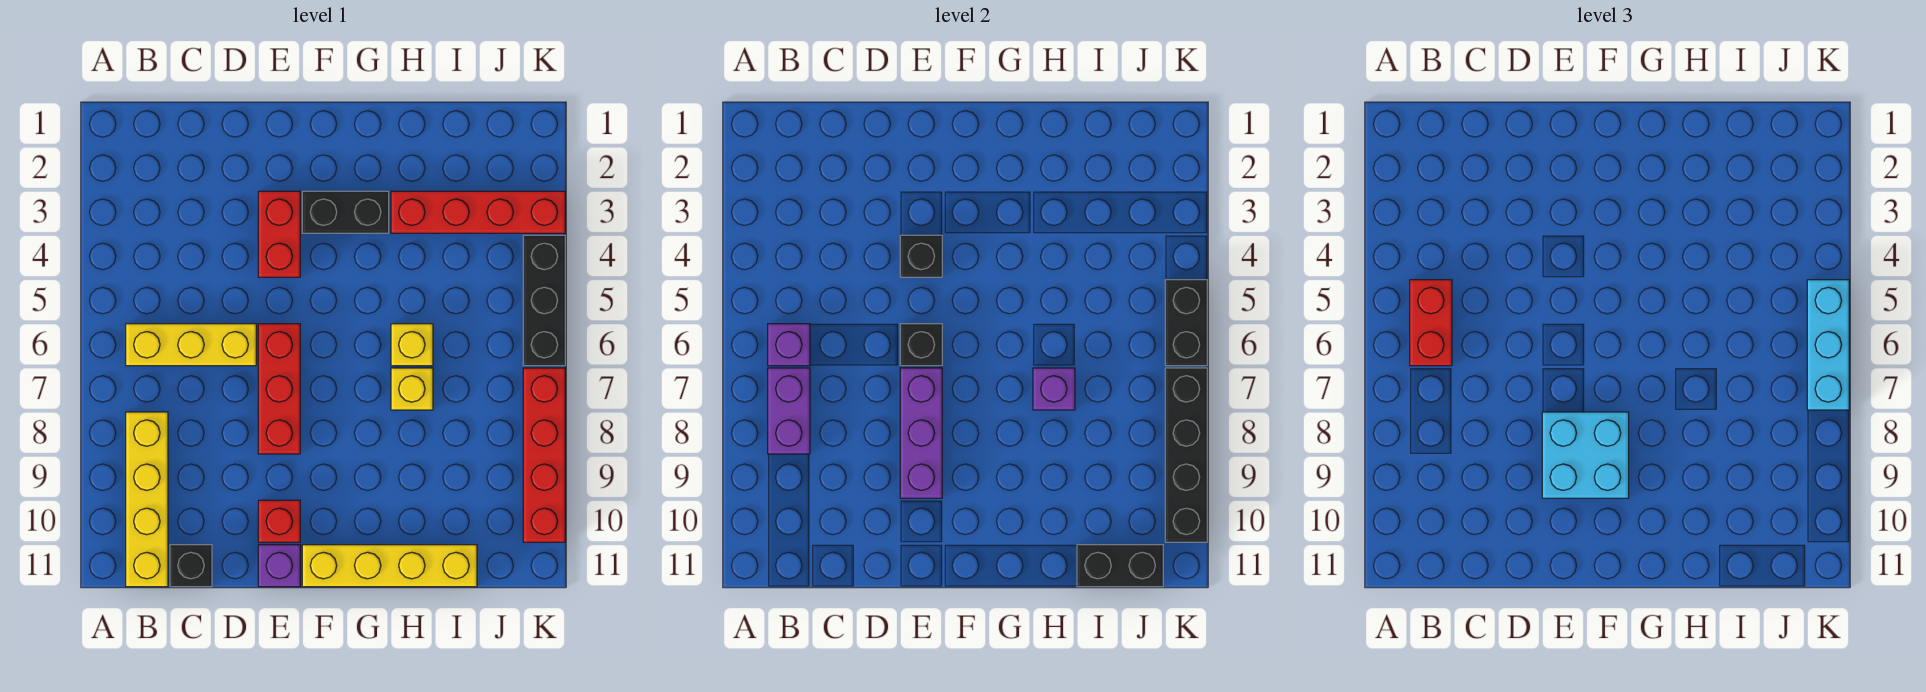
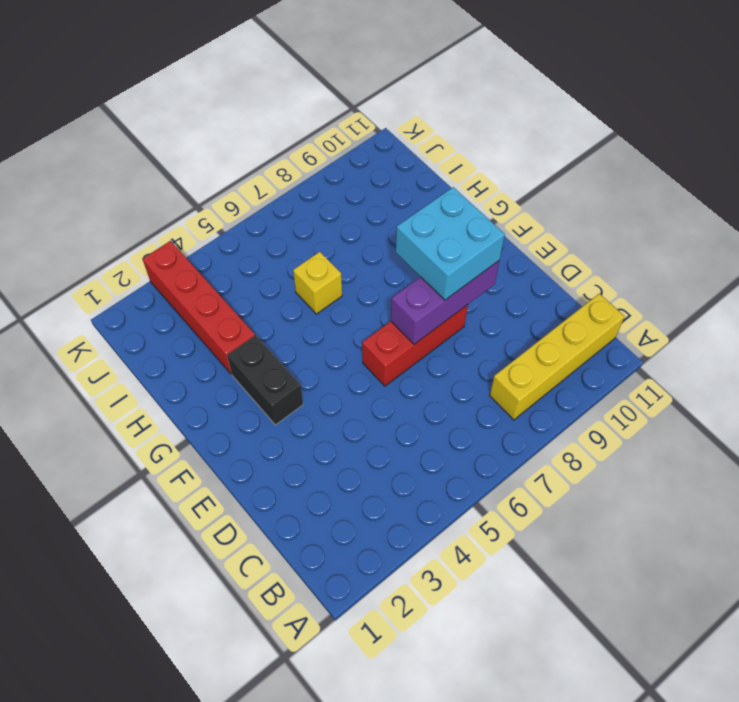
none -> yellow 1x3 brick [126,324,256,366]
none -> black 1x1 brick [170,545,212,587]
none -> red 1x2 brick [258,191,300,277]

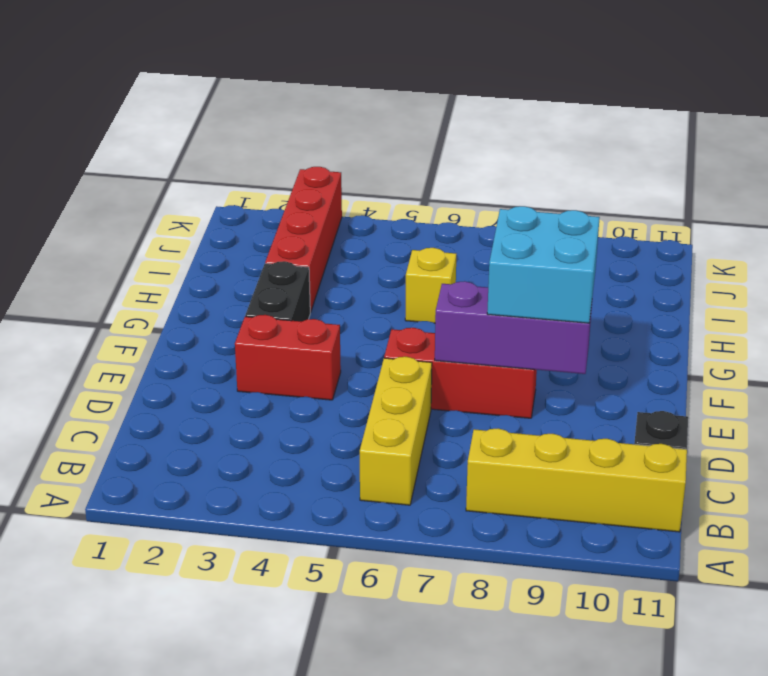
none -> red 1x1 brick [258,500,300,542]
none -> purple 1x1 brick [258,545,300,587]
none -> yellow 1x4 brick [302,545,477,587]

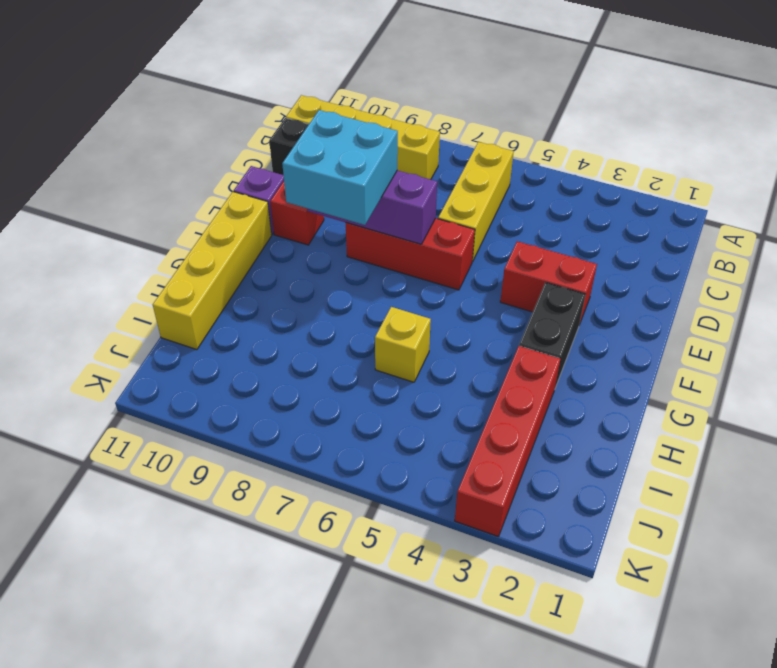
none -> yellow 1x1 brick [391,368,433,410]
none -> black 1x3 brick [523,235,565,366]
none -> red 1x4 brick [523,368,565,542]

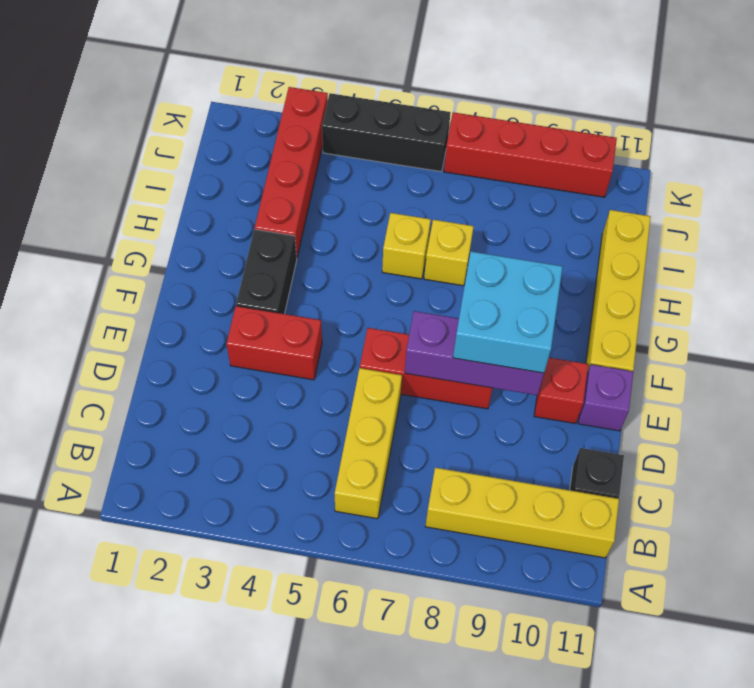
none -> purple 1x1 brick [768,324,810,366]
none -> purple 1x2 brick [768,368,810,454]
none -> black 1x1 brick [900,235,942,277]

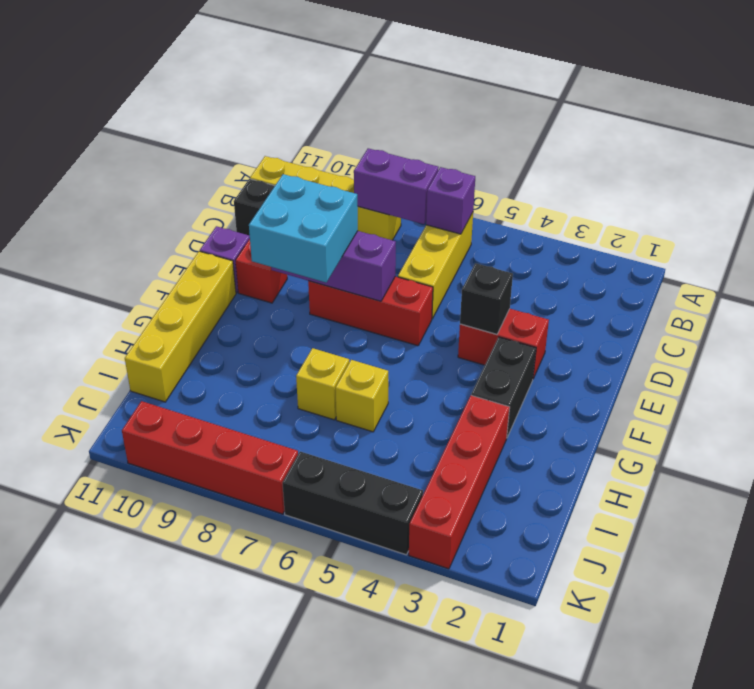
none -> black 1x1 brick [900,324,942,366]
none -> purple 1x1 brick [1033,368,1075,410]
none -> black 1x2 brick [1077,545,1163,587]

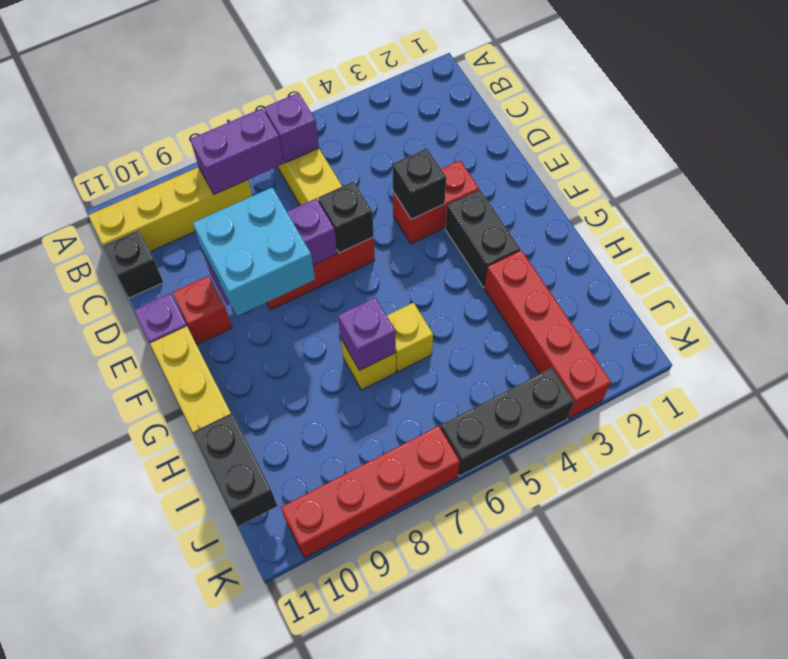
none -> black 1x2 brick [1165,280,1207,366]
none -> black 1x4 brick [1165,368,1207,542]
none -> red 1x2 brick [1410,280,1452,366]

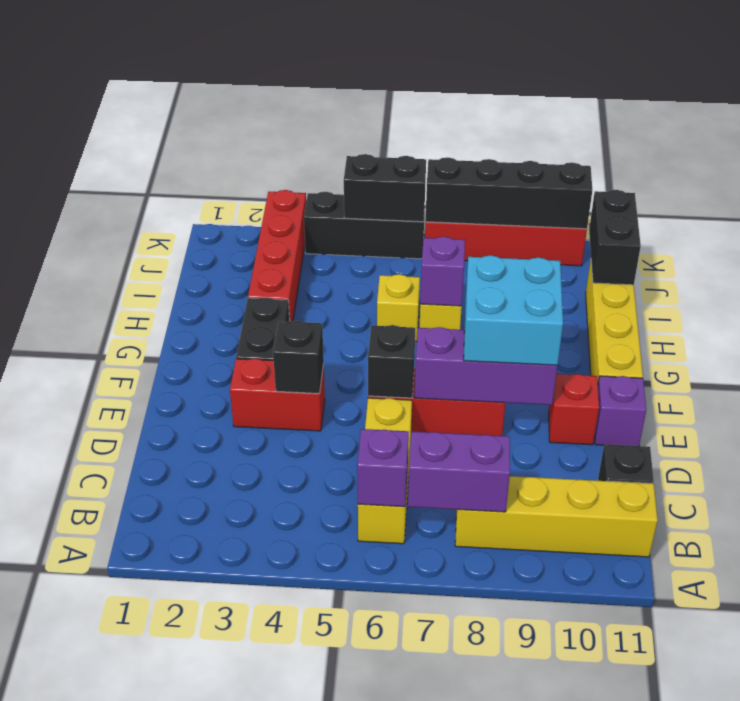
none -> red 1x2 brick [1410,280,1452,366]
none -> cyan 1x3 brick [1807,280,1849,410]

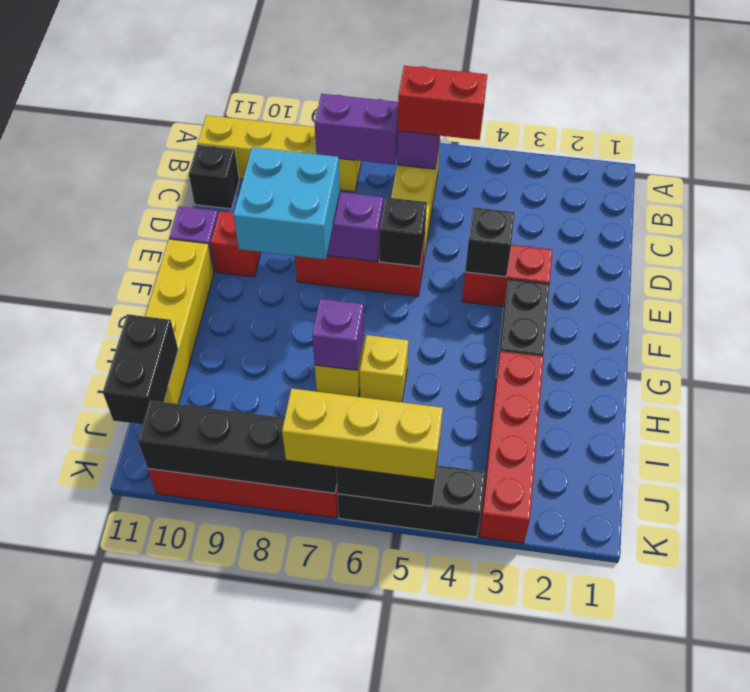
yellow 1x3 brick [282,388,443,480] -> cyan 1x3 brick [1807,280,1849,410]

